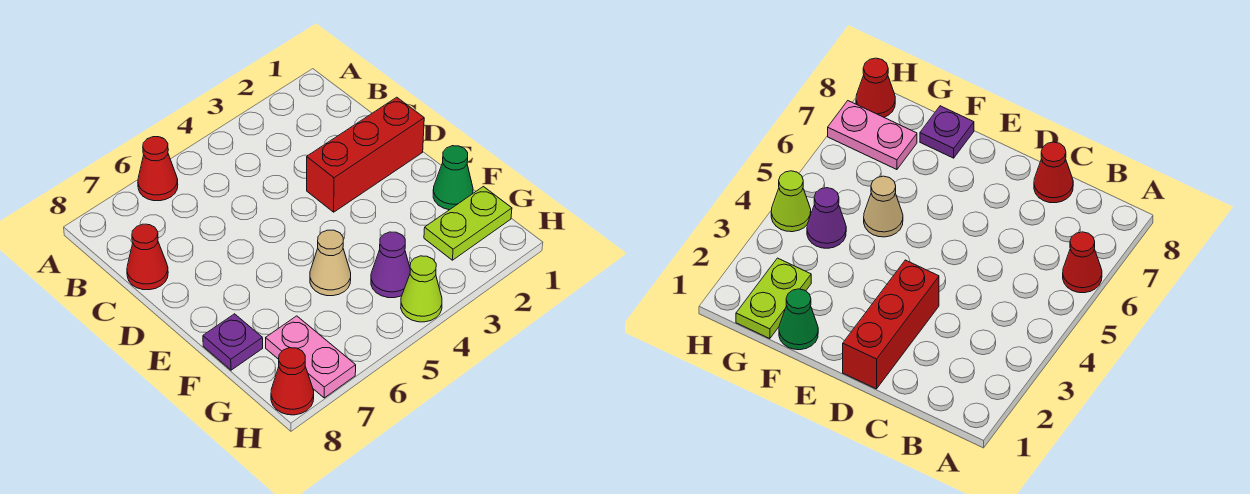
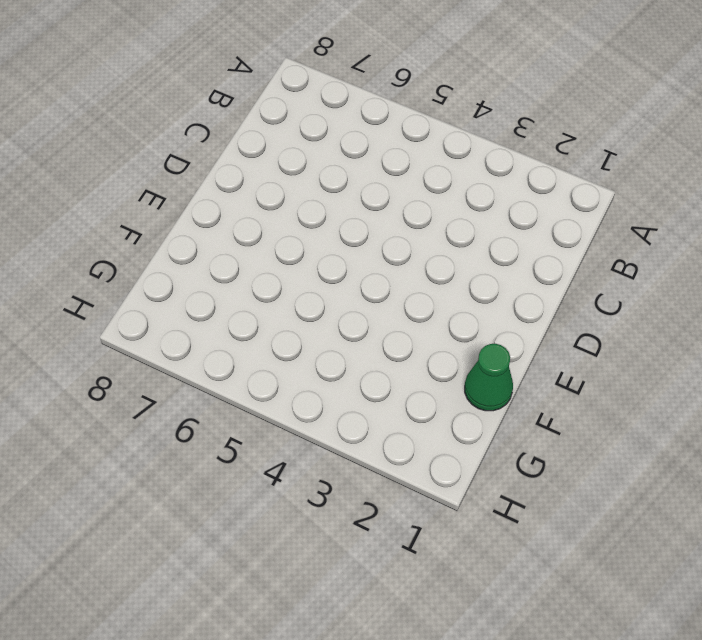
none -> red 1x1 cone [138,137,178,201]
none -> red 1x1 cone [127,224,168,290]

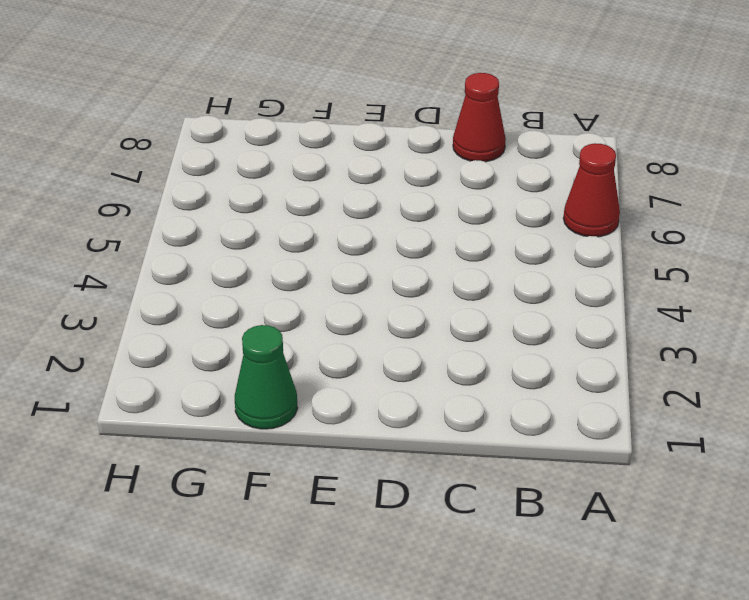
none -> red 1x3 brick [307,97,424,212]
none -> tan 1x1 cone [310,230,351,296]

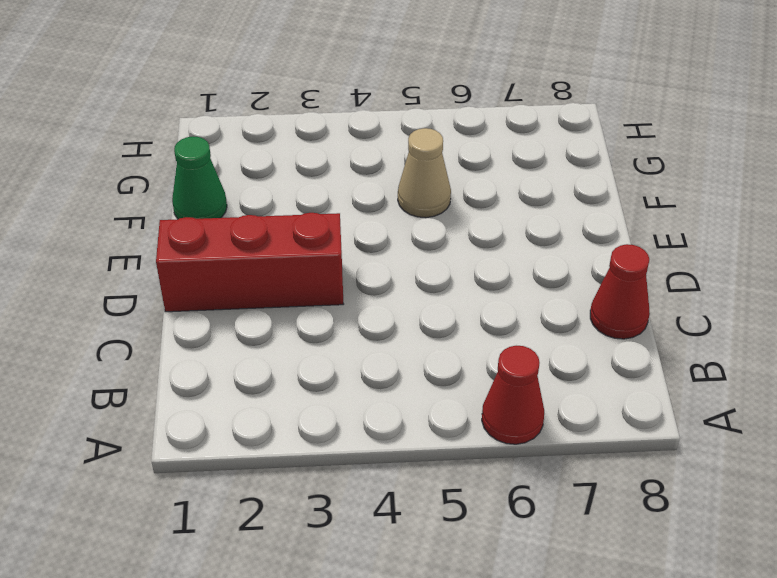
none -> purple 1x1 plate [203,314,263,370]
none -> lime 1x2 plate [424,187,512,260]

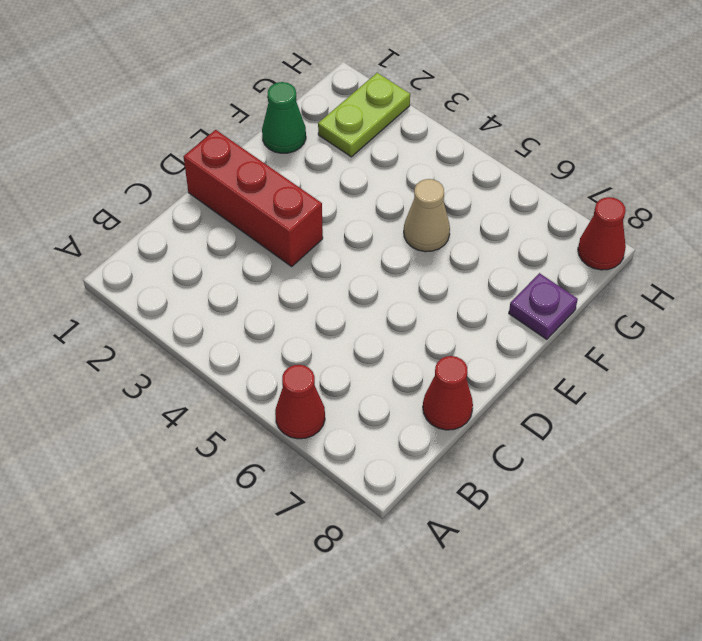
lime 1x2 plate [318,73,410,157] -> lime 1x2 plate turned to [424,187,512,260]
none -> purple 1x1 cone [371,232,410,298]
none -> pink 1x2 plate [266,316,356,398]

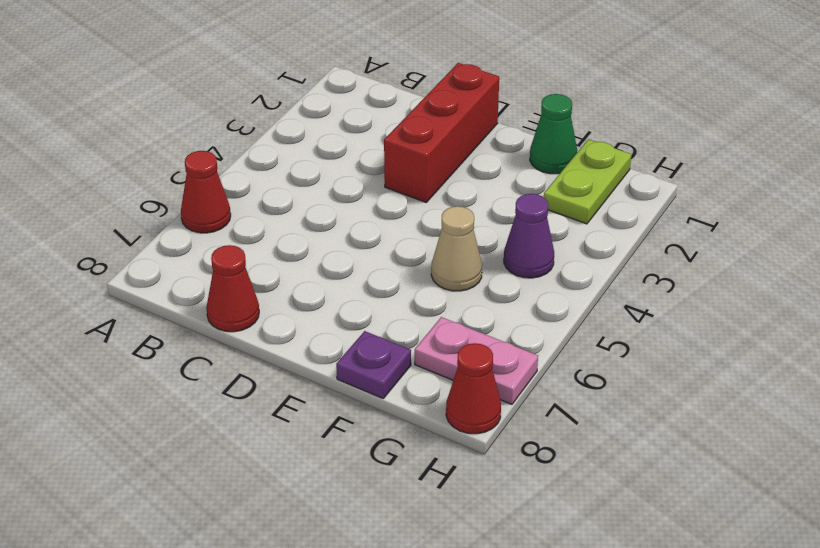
none -> lime 1x1 cone [401,256,442,322]

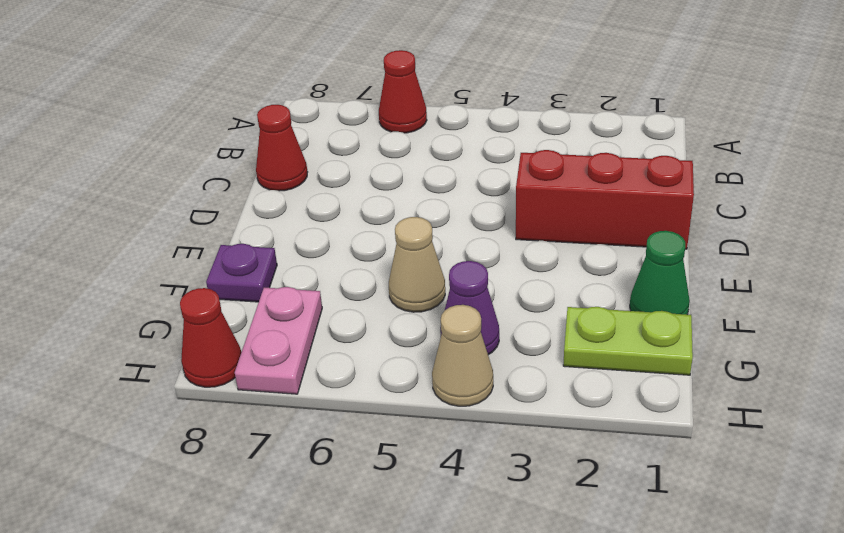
tan 1x1 cone [432,305,493,406] -> lime 1x1 cone [401,256,442,322]

